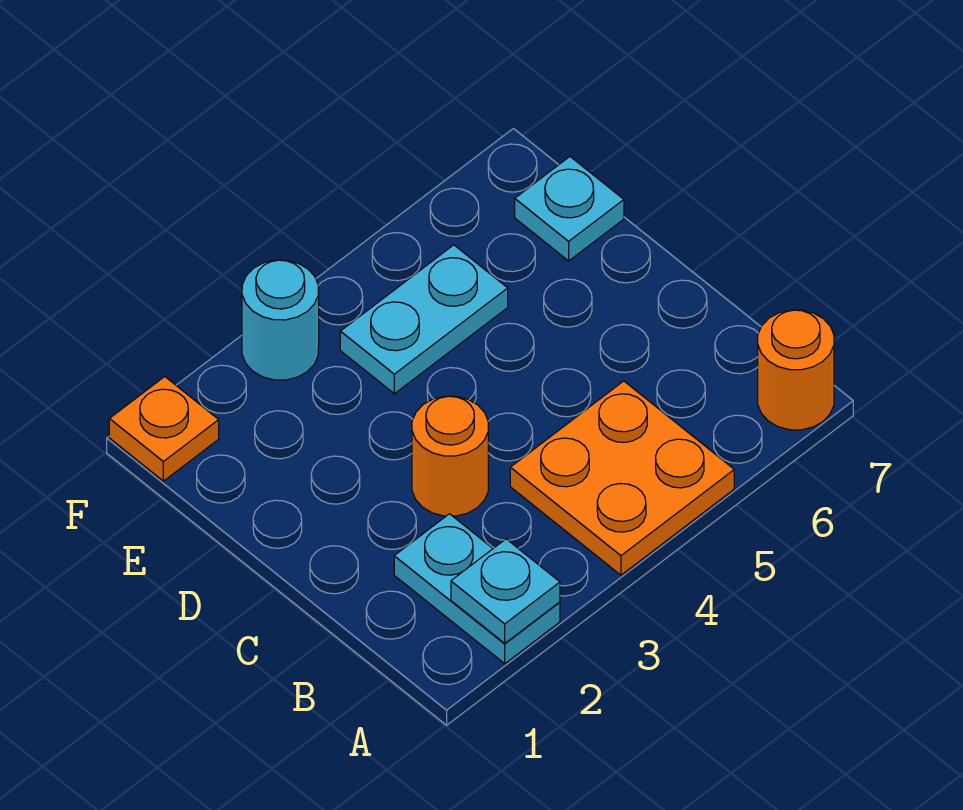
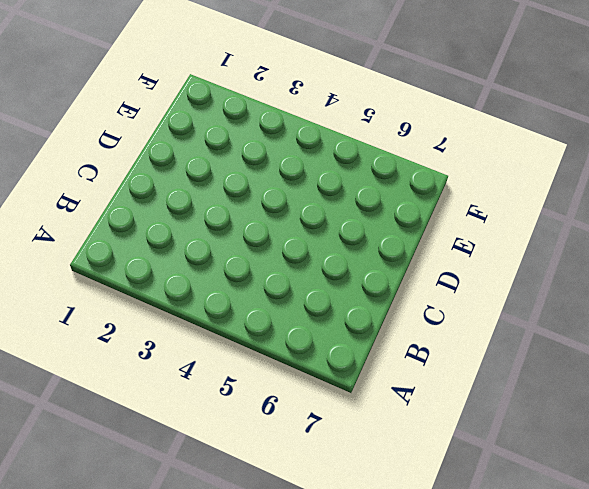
none -> cyan 1x2 plate [394,514,560,664]
none -> orange 2x2 plate [510,381,734,575]

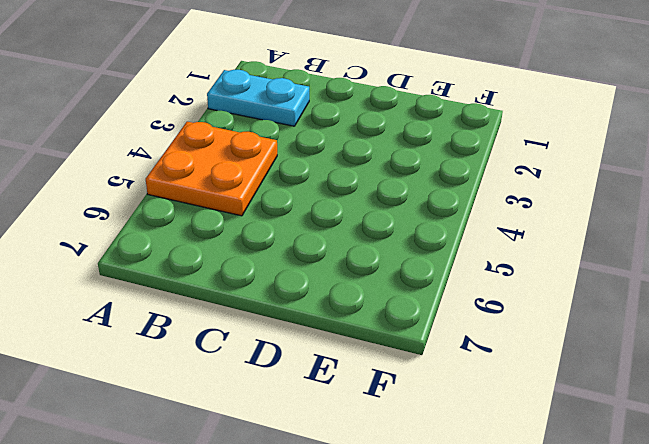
none -> orange 1x1 round brick [758,310,834,430]
none -> orange 1x1 round brick [412,396,488,516]

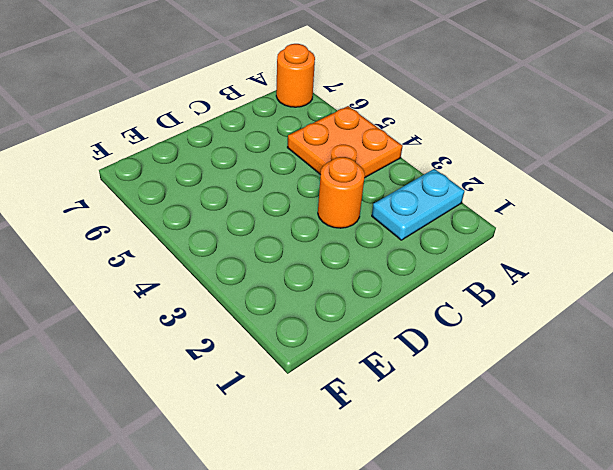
none -> cyan 1x2 plate [340,245,508,394]
none -> cyan 1x1 plate [515,157,624,261]

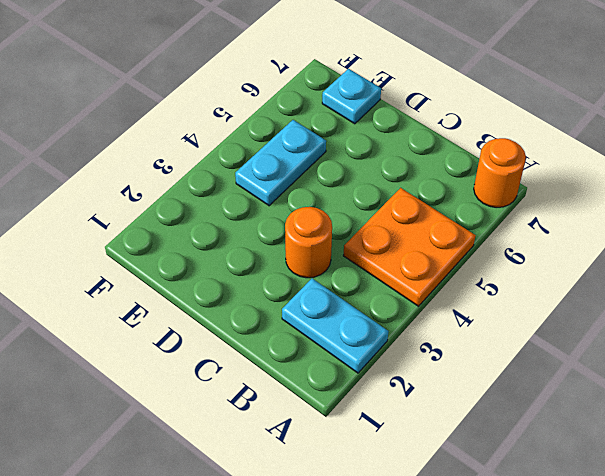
none -> orange 1x1 plate [109,377,219,481]
none -> cyan 1x1 round brick [242,260,319,380]

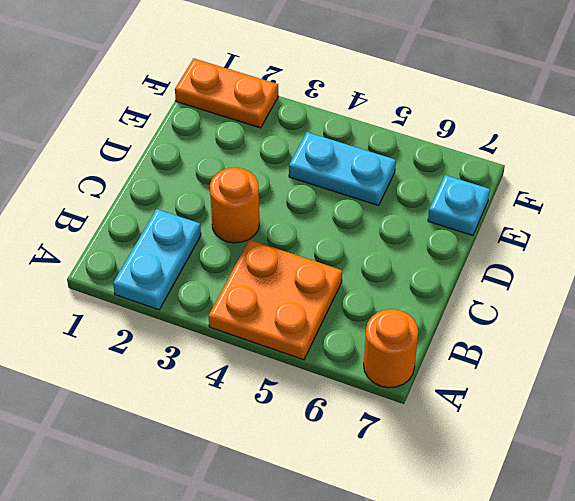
orange 1x2 plate [175,59,278,128] -> orange 1x1 plate [109,377,219,481]
none -> cyan 1x1 round brick [242,260,319,380]
none -> cyan 1x1 plate [451,539,560,643]

